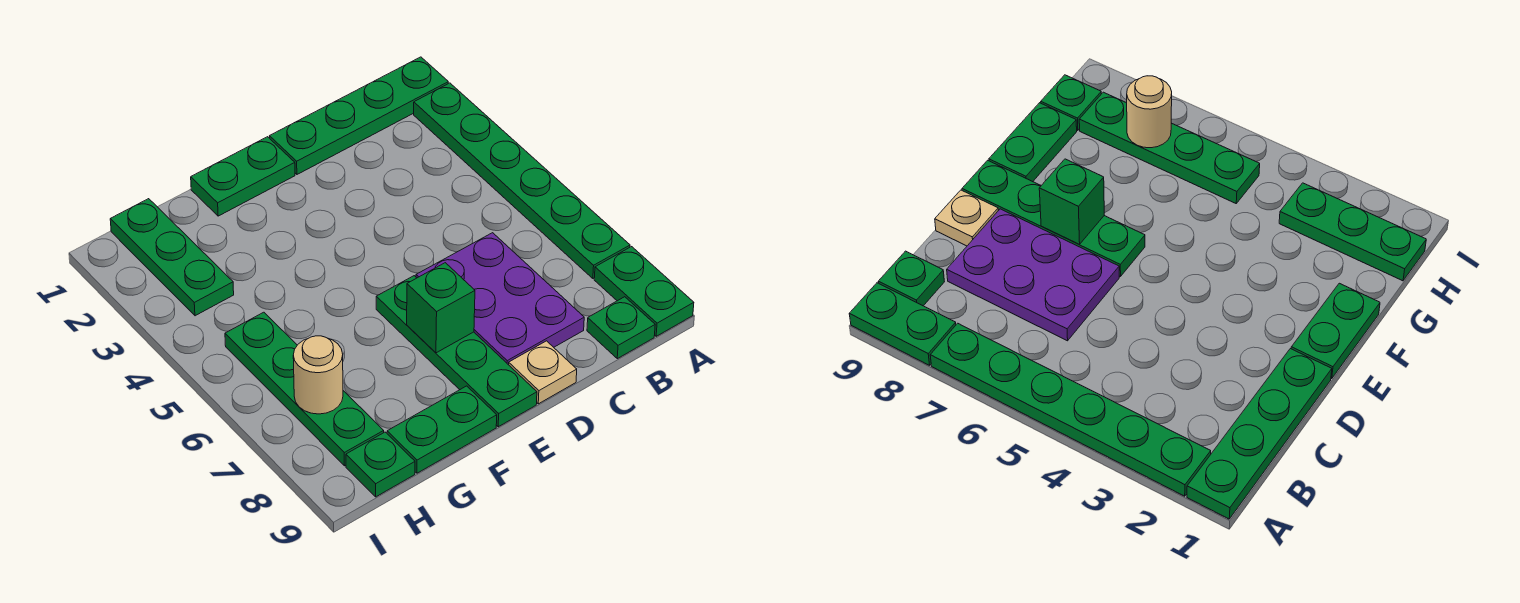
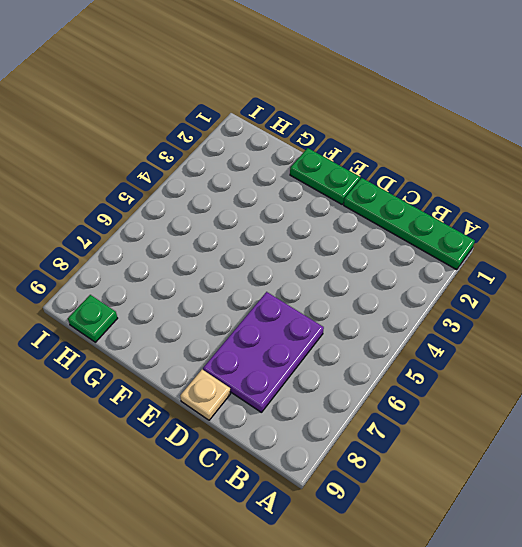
none -> green 1x6 plate [414,83,630,278]
none -> green 1x2 plate [594,247,694,336]
none -> green 1x1 plate [587,297,655,359]

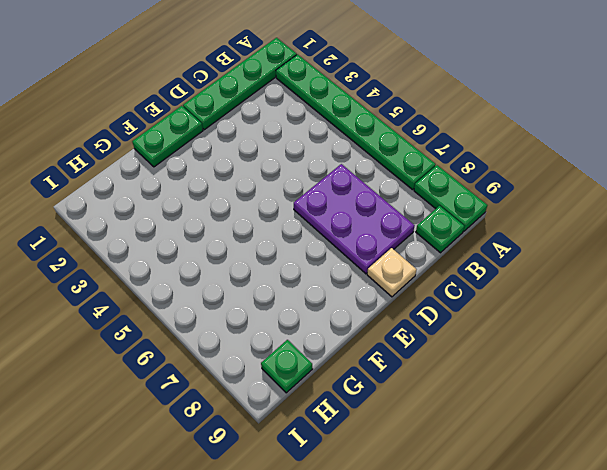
none -> green 1x4 plate [376,276,537,427]
none -> green 1x2 plate [387,386,497,473]
none -> green 1x3 plate [110,199,234,316]

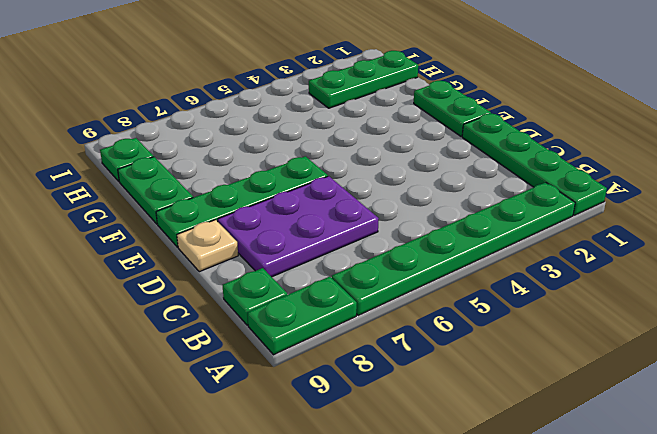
none -> green 1x4 plate [225,312,384,466]
none -> green 1x1 brick [407,263,475,353]
none -> tan 1x1 round brick [293,336,343,414]

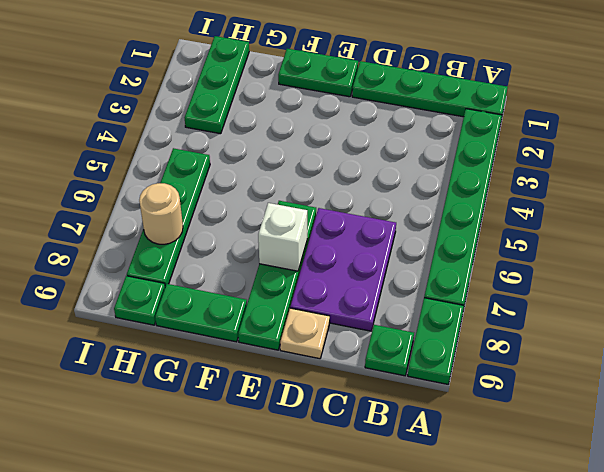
white 1x1 brick [258,203,307,271] -> green 1x1 brick [407,263,475,353]

